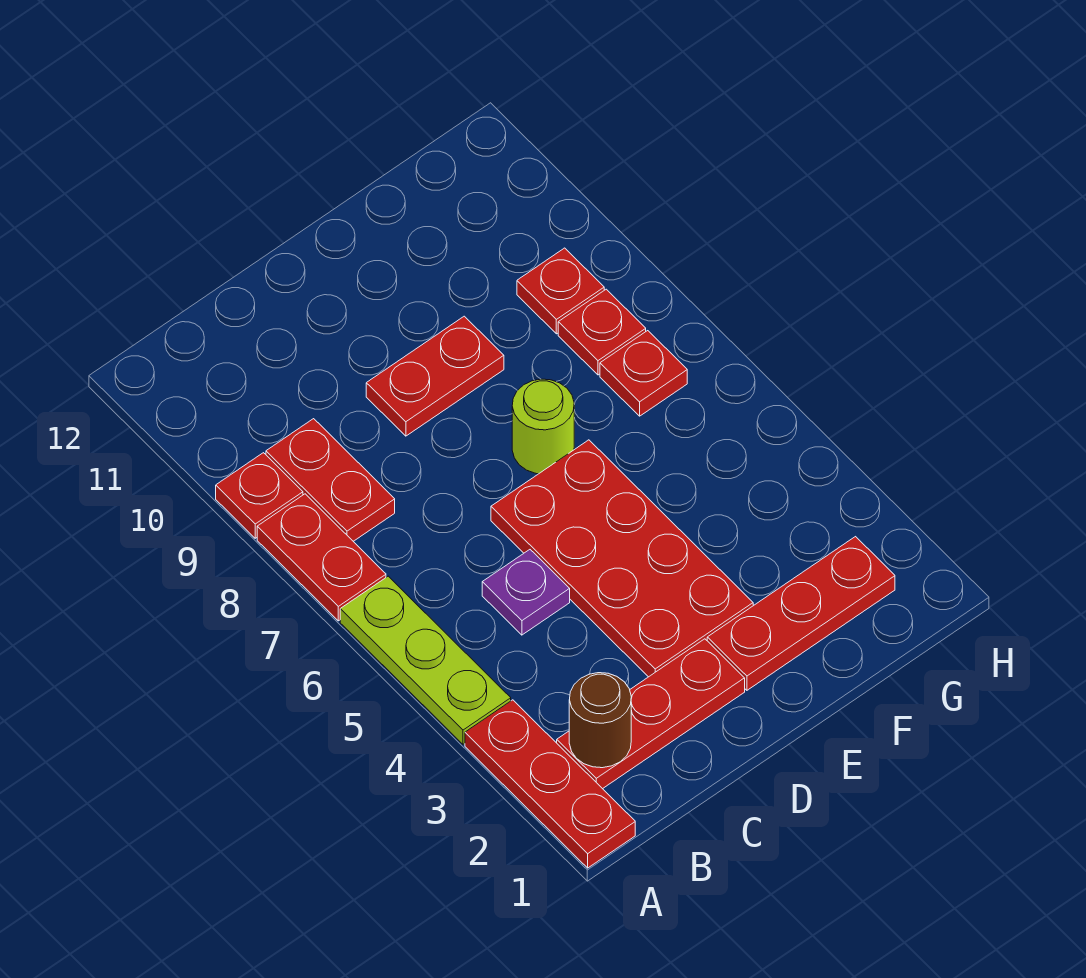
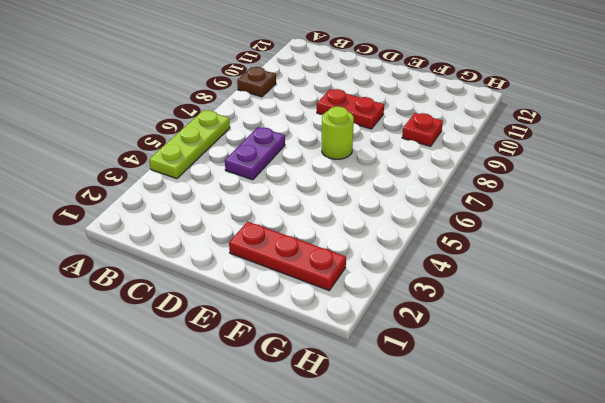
brown 1x1 plate [237,67,276,97] -> red 1x1 plate [216,453,303,538]
purple 1x2 plate [225,127,285,180] -> purple 1x1 plate [482,550,570,635]
none -> red 1x3 plate [465,700,635,868]
none -> red 1x2 plate [257,494,386,621]
none -> red 1x3 plate [557,639,745,789]

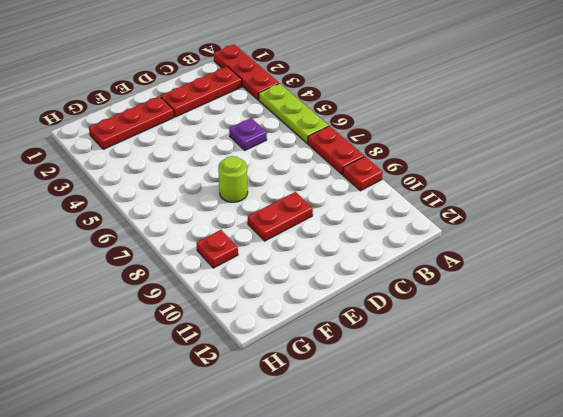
none -> red 1x2 plate [266,419,395,541]
none -> red 2x4 plate [491,440,753,677]
none -> red 1x1 plate [600,331,687,416]

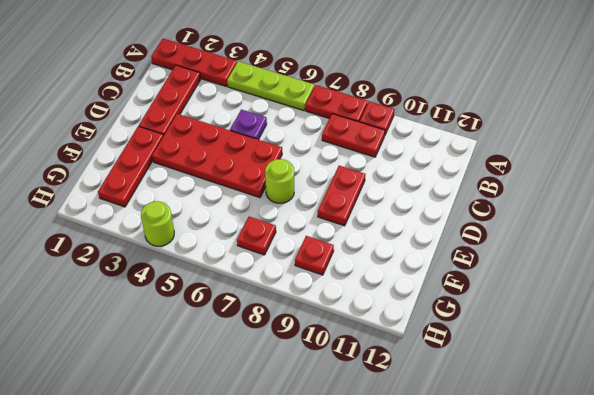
lime 1x1 round brick [141,201,174,246] -> none
none -> red 1x1 plate [558,289,646,375]
none -> brown 1x1 round brick [569,673,631,768]

